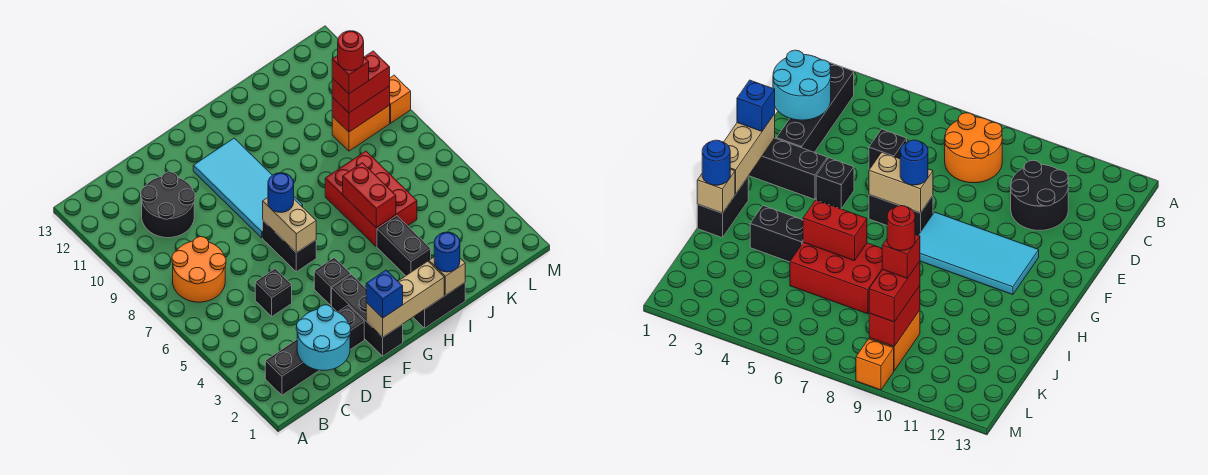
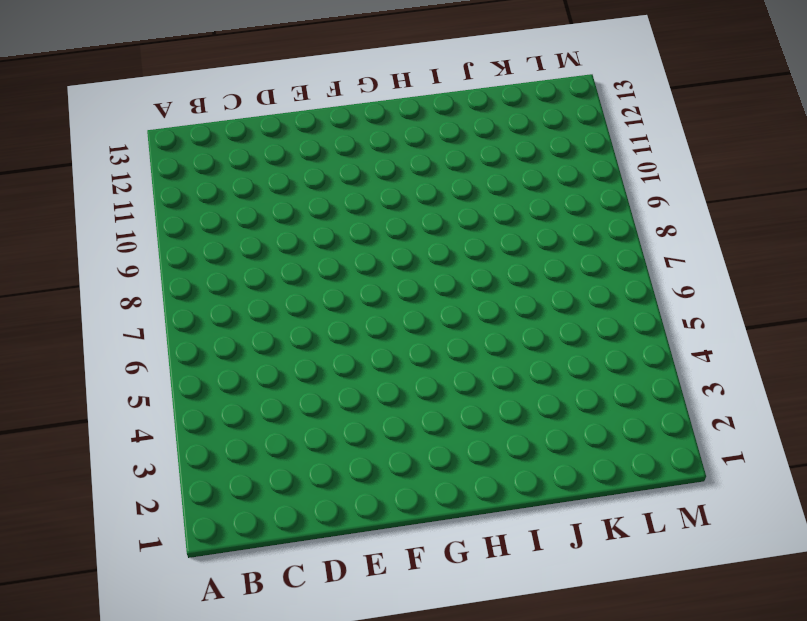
none -> black 1x4 brick [265,306,364,395]
none -> orange 2x2 round brick [172,237,226,302]
none -> black 2x2 round brick [141,172,195,238]

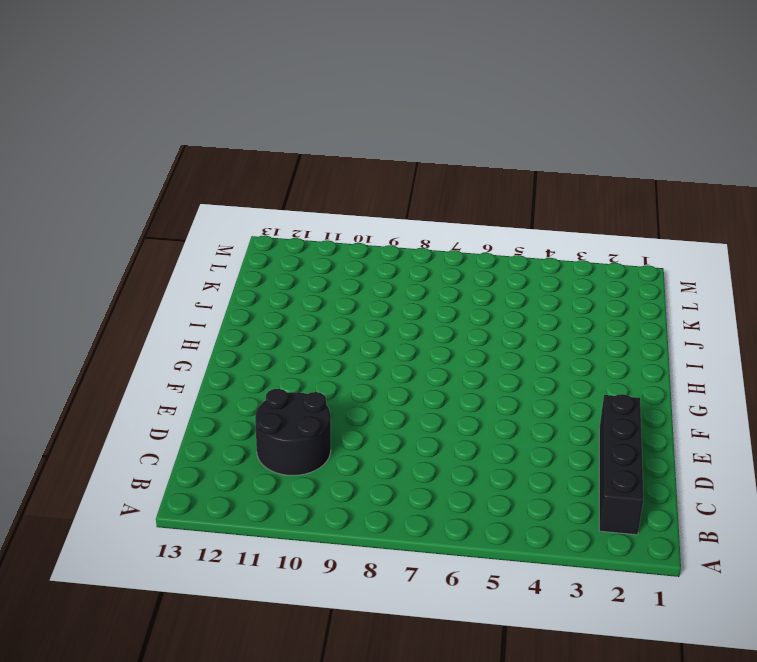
none -> orange 2x2 round brick [172,237,226,302]
none -> black 1x1 brick [255,269,292,317]
none -> black 1x3 brick [332,275,403,356]

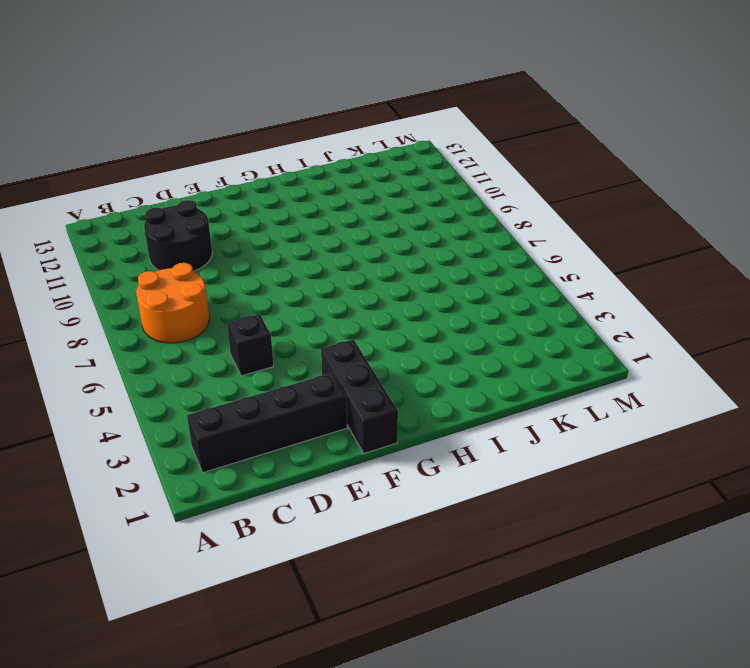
none -> black 1x1 brick [314,258,351,305]
none -> black 1x2 brick [263,221,316,272]
none -> cyan 2x4 tile [193,138,303,238]

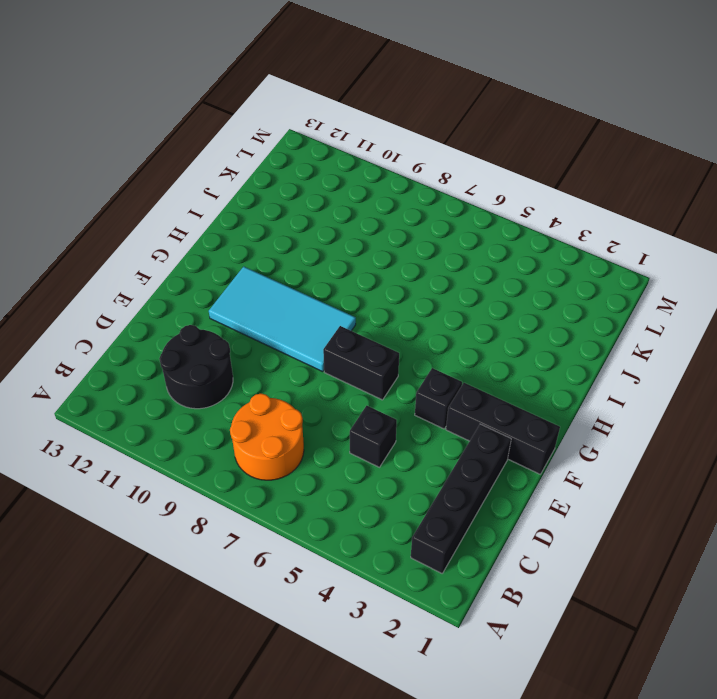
none -> black 1x2 brick [413,283,465,328]
none -> black 1x2 brick [377,216,431,275]
none -> red 2x3 brick [325,151,417,247]

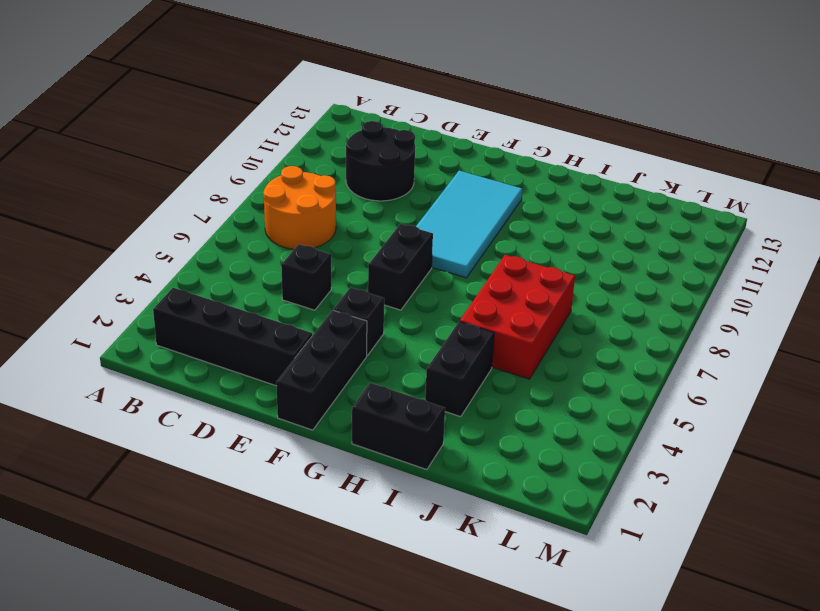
none -> orange 1x2 brick [332,105,390,151]
none -> orange 1x1 brick [390,75,411,123]
none -> cyan 2x2 round brick [296,305,351,370]

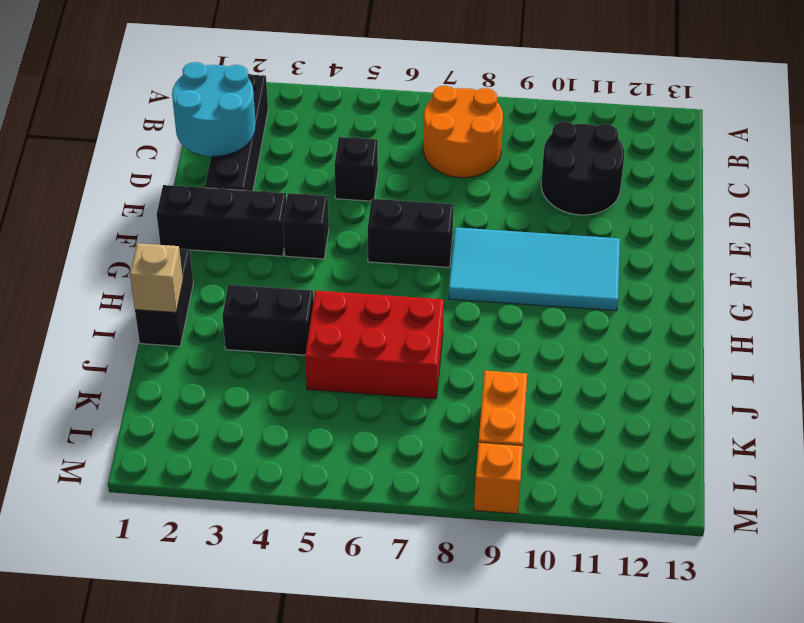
none -> tan 1x3 brick [366,261,444,337]
none -> tan 1x2 brick [263,198,316,253]
none -> red 1x2 brick [343,163,396,228]

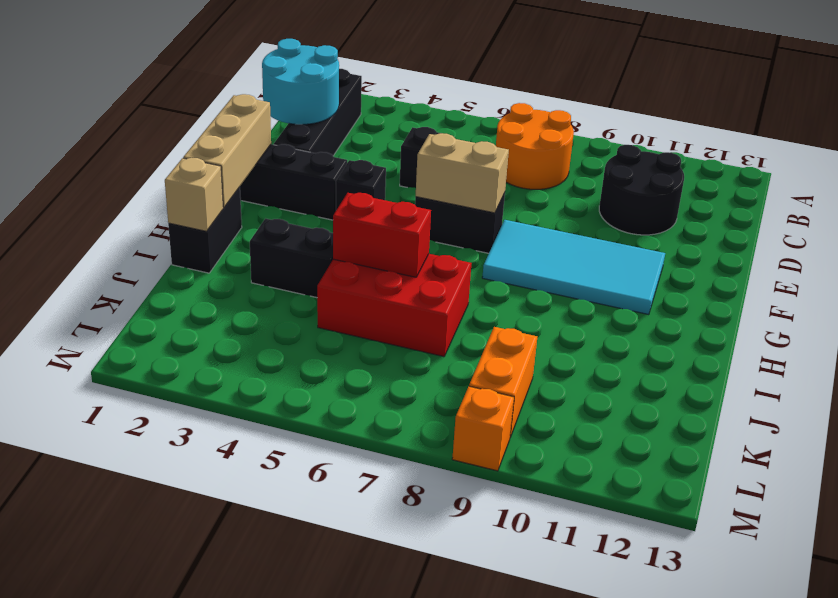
none -> red 1x2 brick [332,86,390,132]
none -> blue 1x1 brick [366,270,403,318]
none -> blue 1x1 round brick [268,173,294,213]

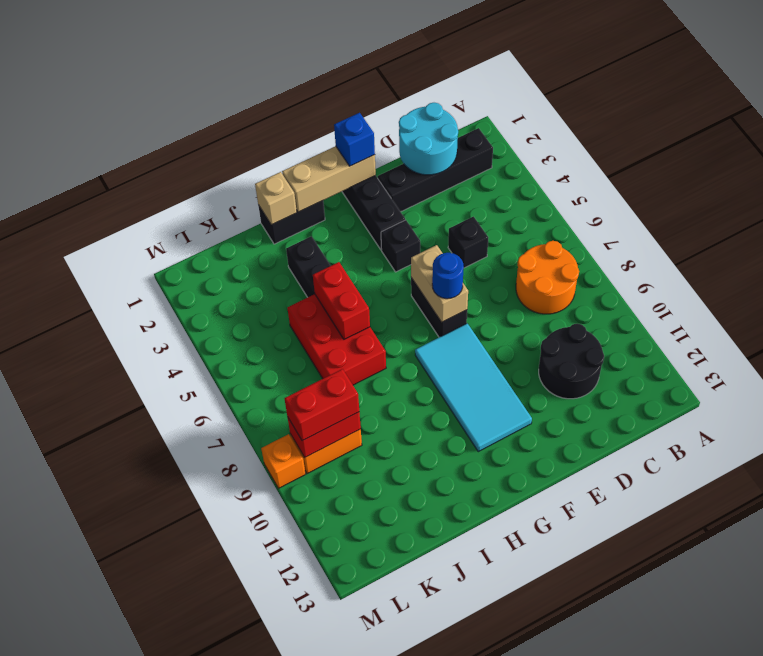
none -> blue 1x1 round brick [434,232,460,272]
none -> red 1x1 brick [332,56,369,94]
none -> red 1x1 round brick [338,31,364,71]

